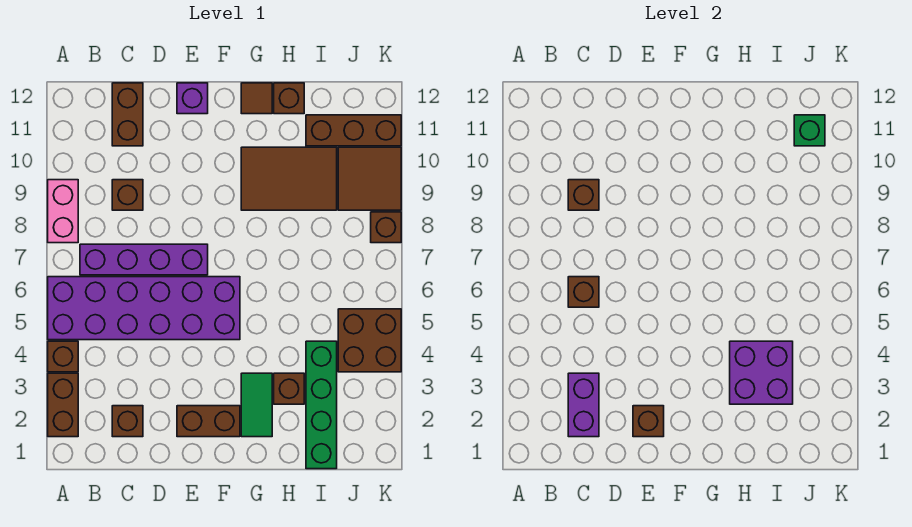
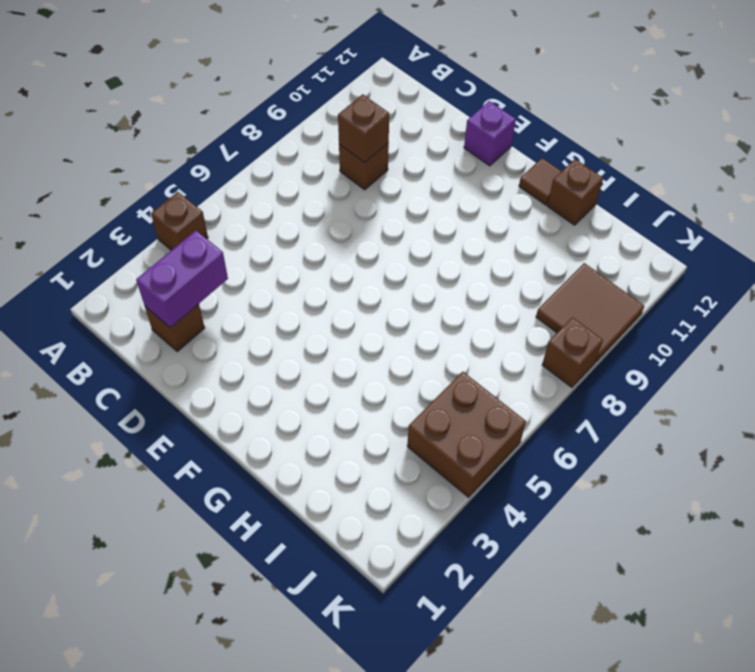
none -> brown 1x2 brick [48,373,78,437]
none -> purple 2x6 brick [48,277,240,340]
none -> pink 1x2 brick [48,180,78,243]

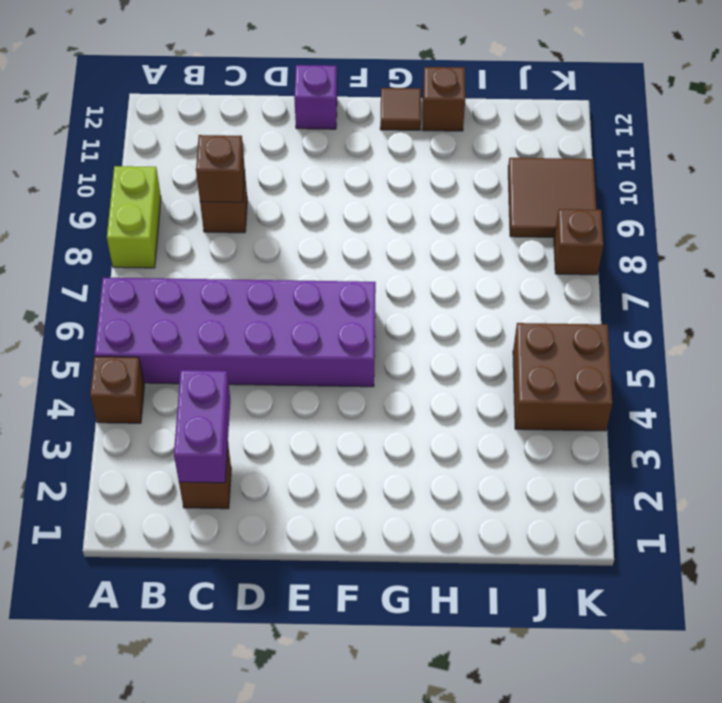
lime 1x2 brick [107,166,161,268] -> pink 1x2 brick [48,180,78,243]
none -> brown 1x2 brick [48,373,78,437]
none -> purple 1x4 brick [80,244,208,275]
none -> brown 1x2 brick [112,83,143,146]

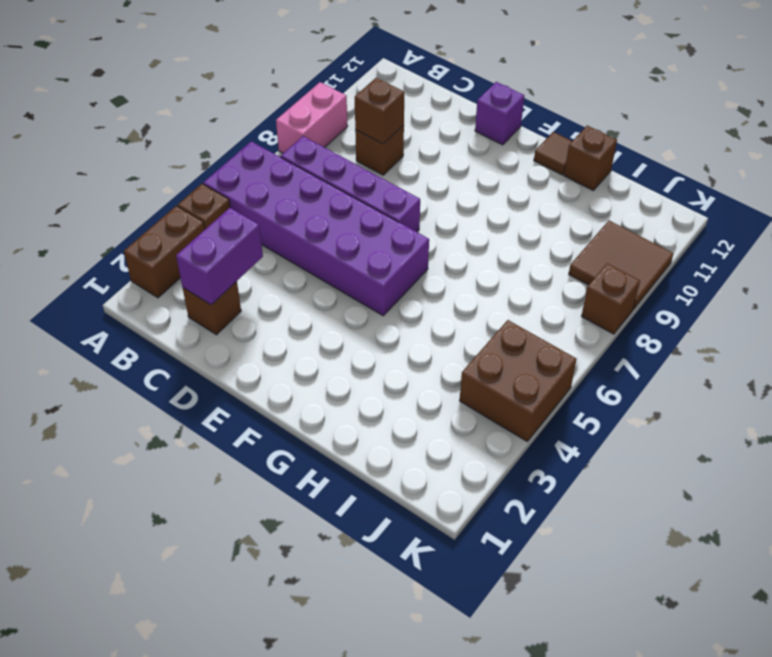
none -> brown 1x2 brick [112,83,143,146]
none -> brown 1x2 brick [177,406,240,437]
none -> green 1x2 tile [241,373,272,437]

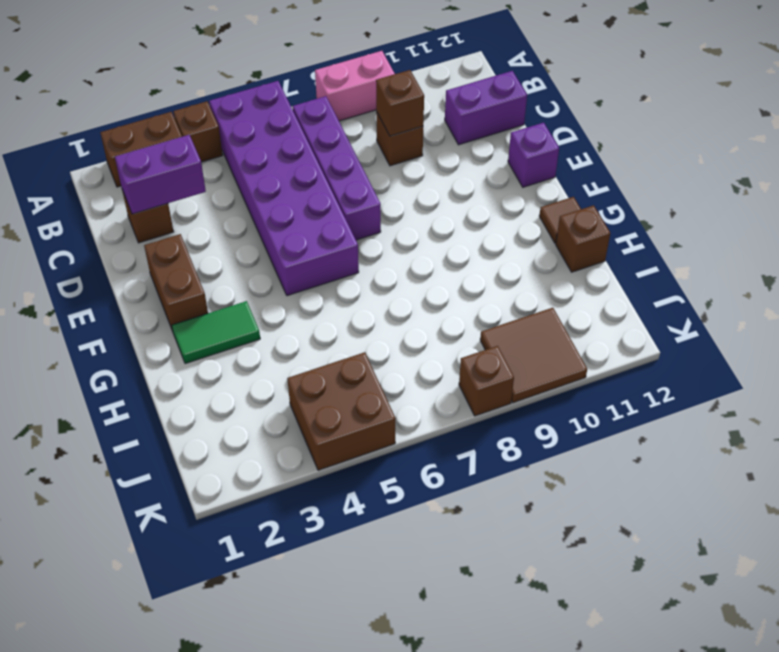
purple 1x2 brick [445,71,527,145] -> brown 1x2 brick [112,83,143,146]
none -> brown 2x3 tile [241,147,337,210]
none -> brown 1x1 brick [274,373,304,404]
none -> green 1x4 brick [306,341,337,469]

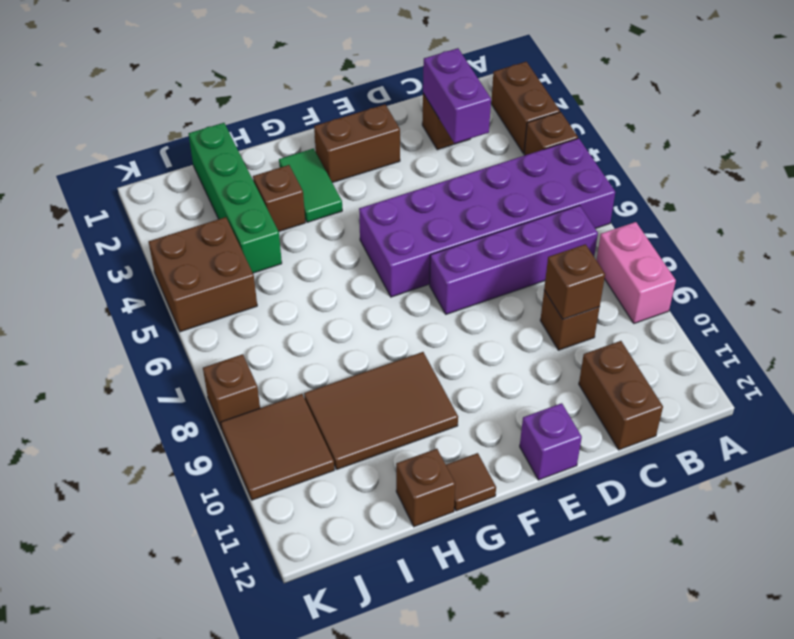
none -> brown 1x3 brick [306,115,401,146]
none -> brown 1x1 brick [568,277,599,307]
none -> brown 1x1 brick [633,406,664,437]

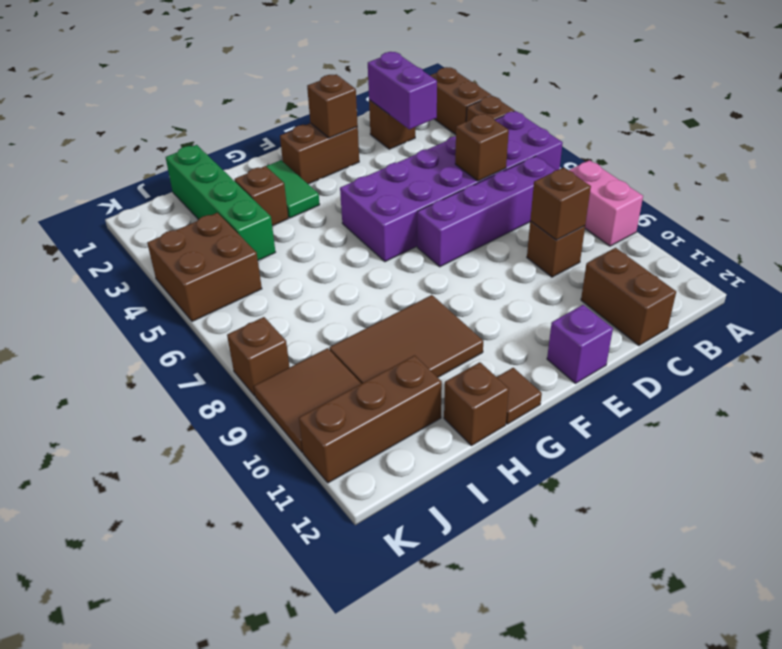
none -> purple 2x2 brick [730,341,793,404]
none -> green 1x1 brick [794,115,825,146]

